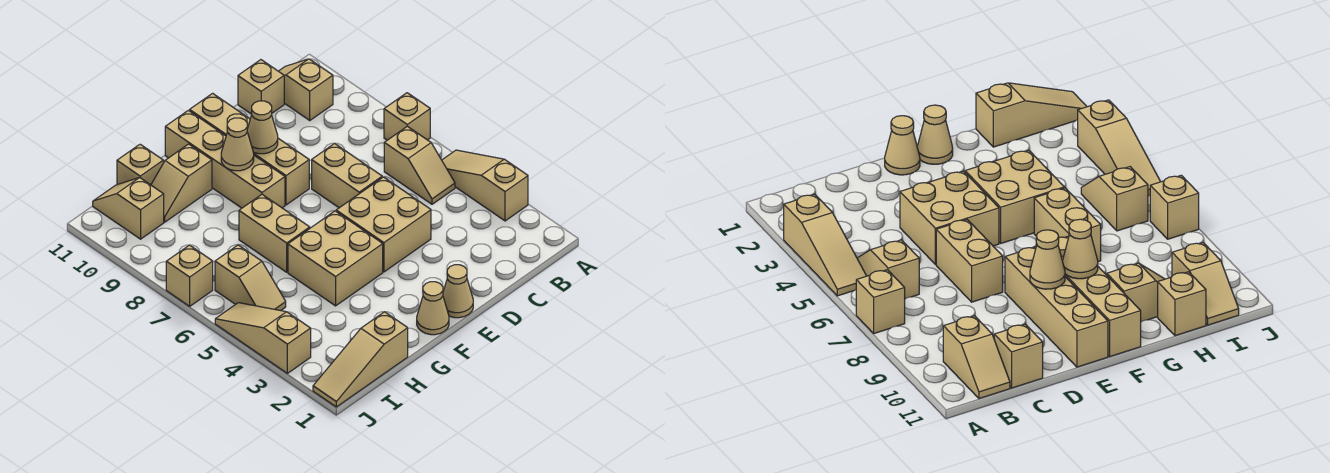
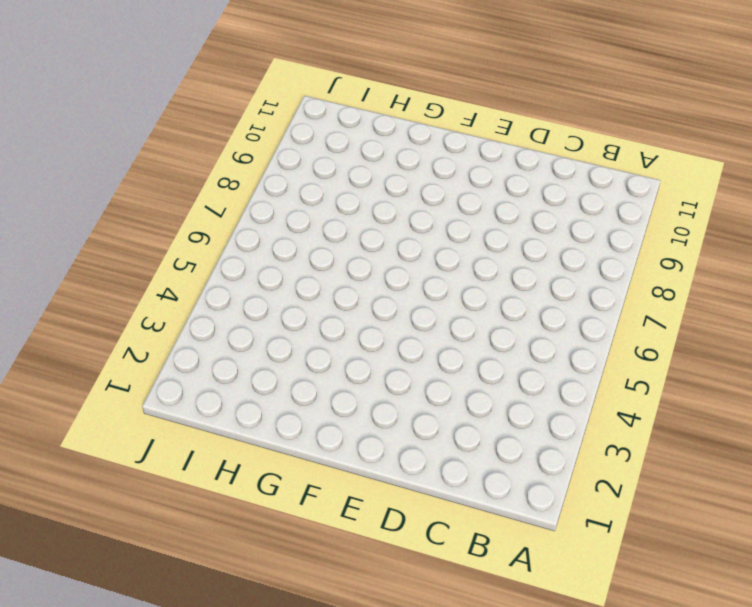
none -> tan 1x3 slope [442,150,528,221]
none -> tan 1x1 brick [384,93,430,140]
none -> tan 1x2 slope [384,126,455,204]

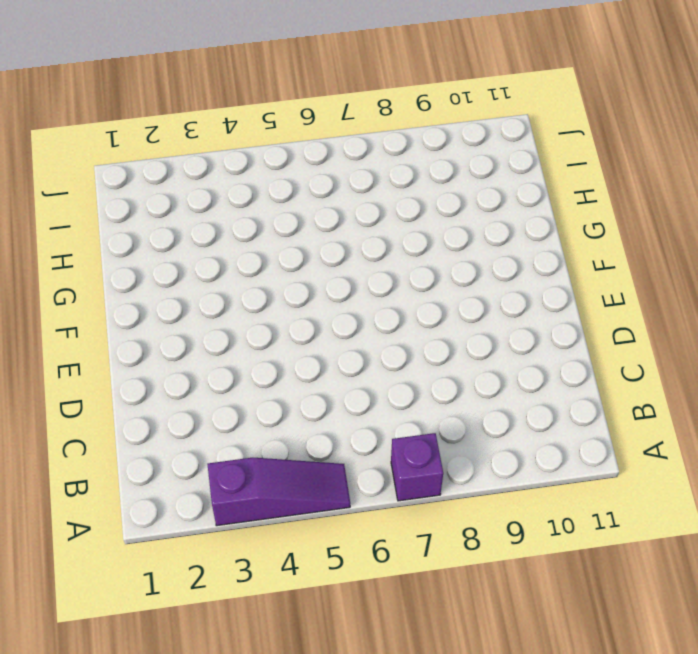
purple 1x3 slope [207,458,350,526] -> tan 1x3 slope [442,150,528,221]
purple 1x1 brick [391,433,443,501] -> tan 1x1 brick [384,93,430,140]
none -> tan 1x2 slope [384,126,455,204]
none -> tan 1x2 slope [279,59,333,120]
none -> tan 1x1 brick [238,60,284,114]

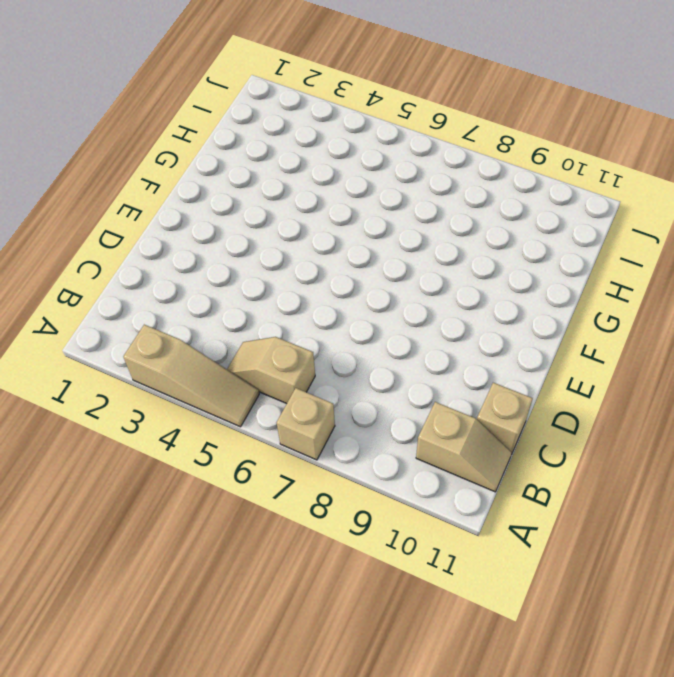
none -> tan 2x2 brick [336,177,431,272]
none -> tan 1x2 brick [312,143,382,208]
none -> tan 1x1 cone [443,265,473,318]

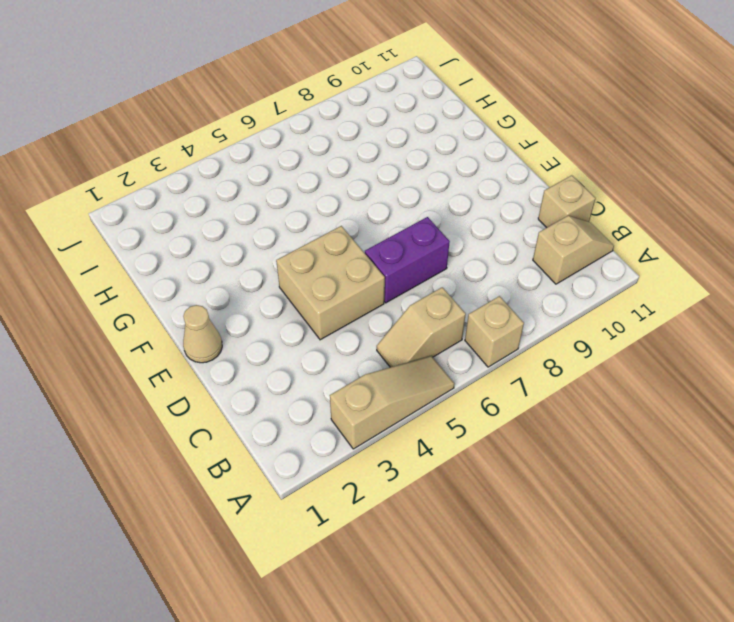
purple 1x2 brick [365,217,450,303] -> tan 1x2 brick [312,143,382,208]
none -> tan 1x4 brick [190,93,309,205]
none -> tan 1x1 cone [417,282,449,335]
none -> tan 2x2 brick [288,211,383,306]

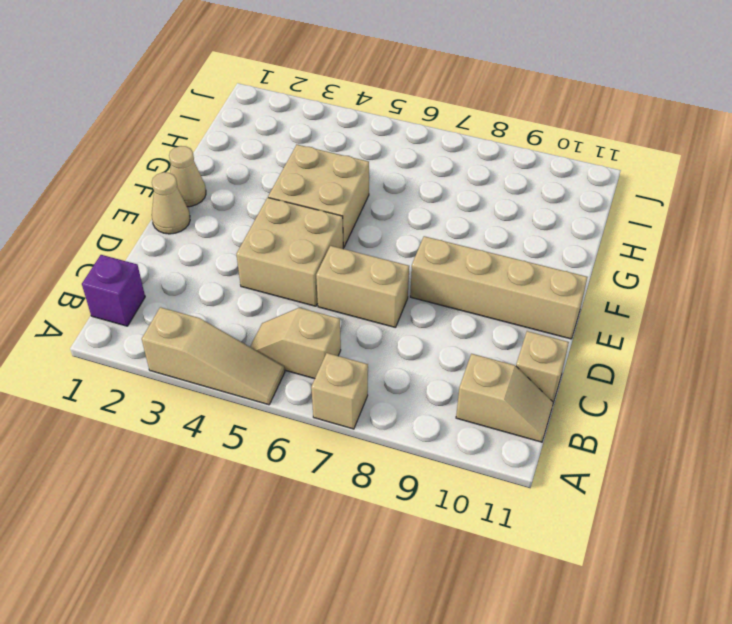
purple 1x1 brick [82,255,145,326] -> none
none -> tan 1x4 brick [165,110,285,208]
none -> tan 1x2 brick [239,195,310,272]
none -> tan 1x2 slope [151,144,212,222]

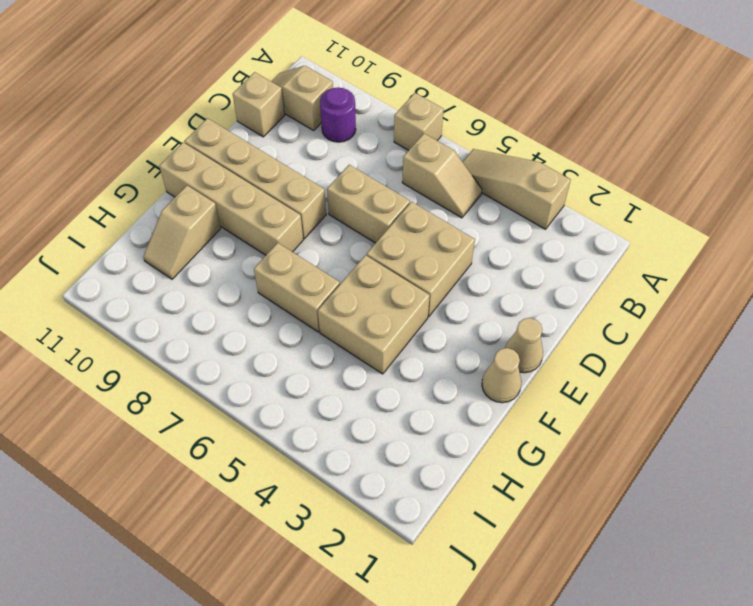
purple 1x1 round brick [320,87,356,142] -> none
none -> tan 1x3 slope [313,312,408,407]
none -> tan 1x1 brick [117,144,163,185]
none -> tan 1x2 slope [215,245,286,311]

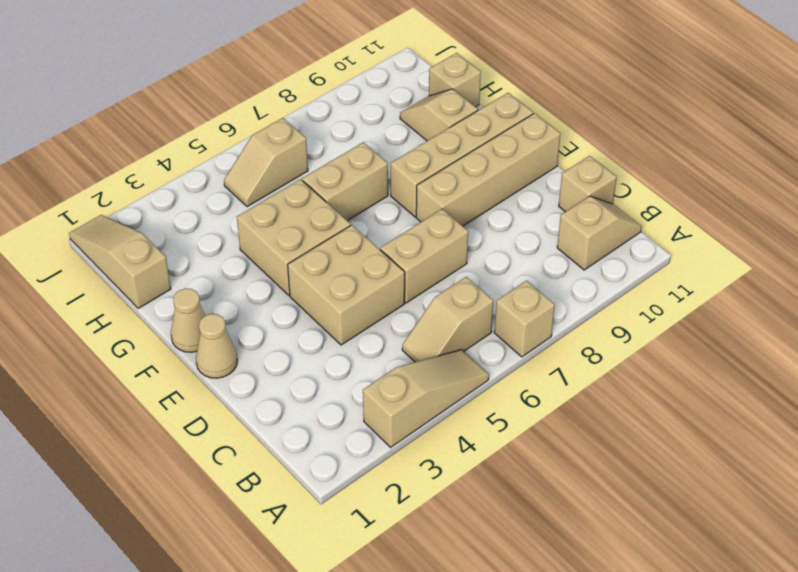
none -> tan 1x2 slope [93,178,164,239]
none -> tan 1x3 slope [215,303,311,373]
none -> tan 1x1 brick [166,245,213,306]

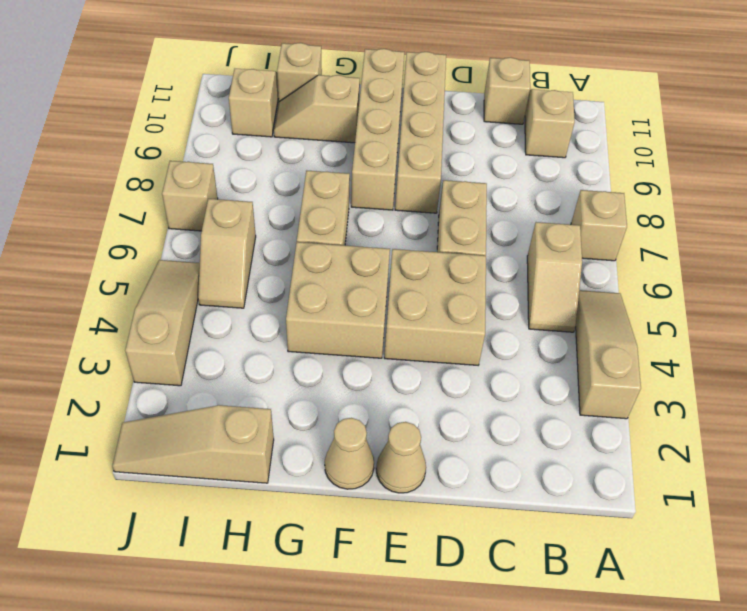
none -> tan 1x1 cone [247,101,278,154]
none -> tan 1x1 cone [221,118,254,171]

